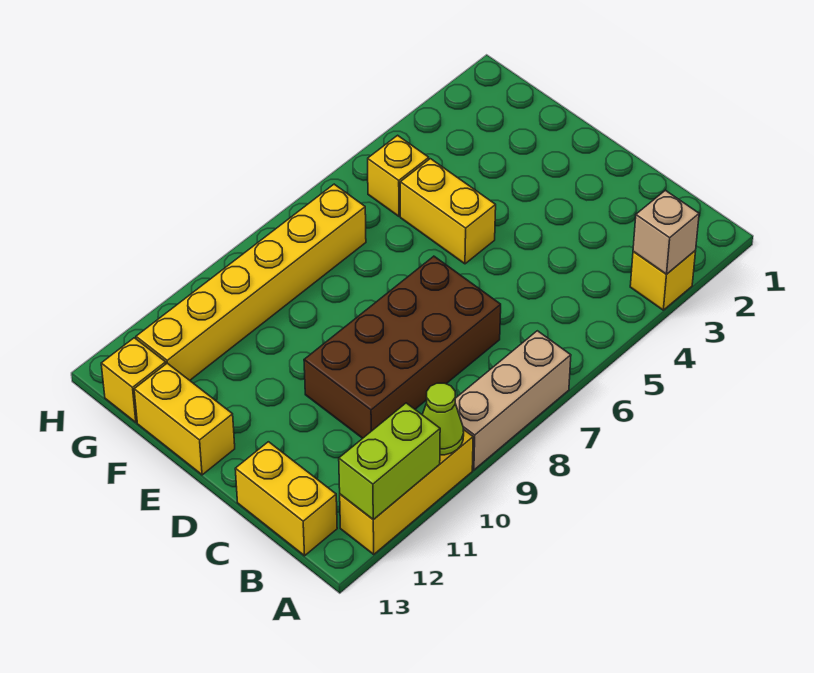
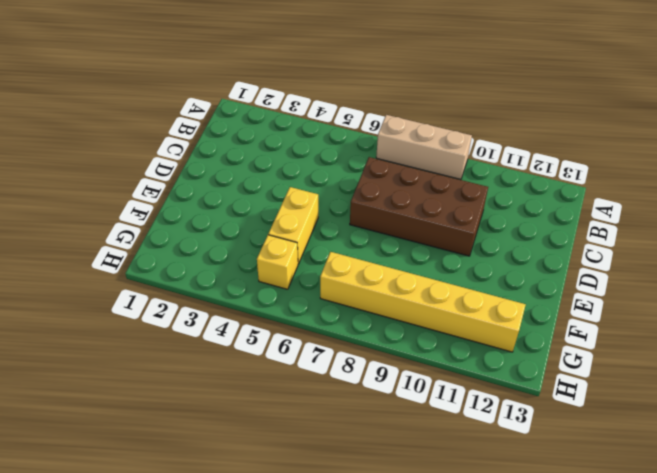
none -> yellow 1x1 brick [630,251,696,310]
none -> yellow 1x3 brick [340,429,473,554]
none -> yellow 1x2 brick [235,442,337,556]

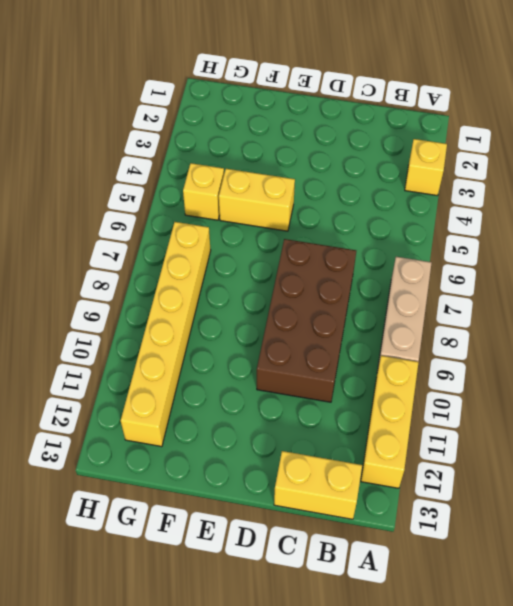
none -> yellow 1x2 brick [134,363,235,475]
none -> yellow 1x1 brick [101,338,166,422]
none -> tan 1x1 brick [633,190,699,274]

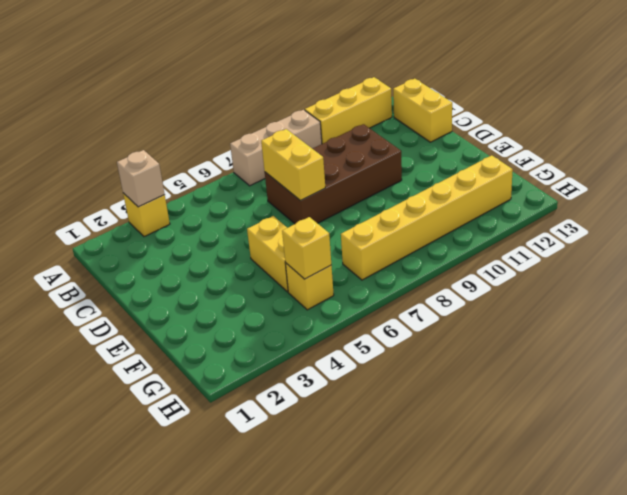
yellow 1x2 brick [261,129,325,201] -> yellow 1x2 brick moved to [134,363,235,475]
yellow 1x1 brick [282,217,331,279] -> yellow 1x1 brick moved to [101,338,166,422]
none -> lime 1x1 cone [422,383,464,455]
none -> lime 1x2 brick [339,403,440,520]

